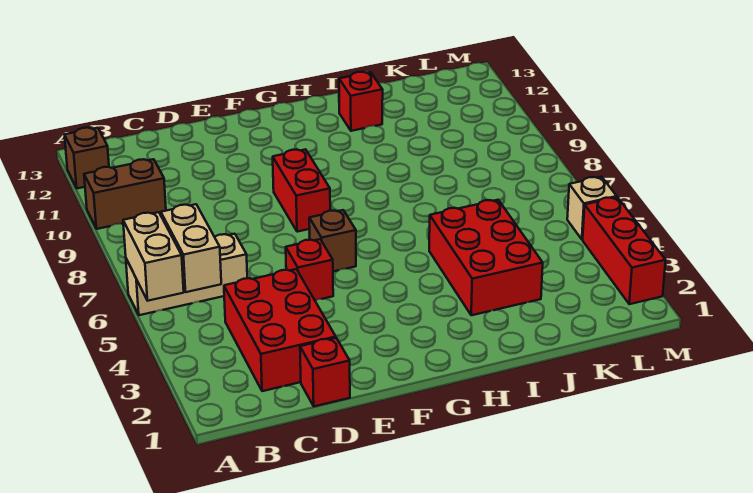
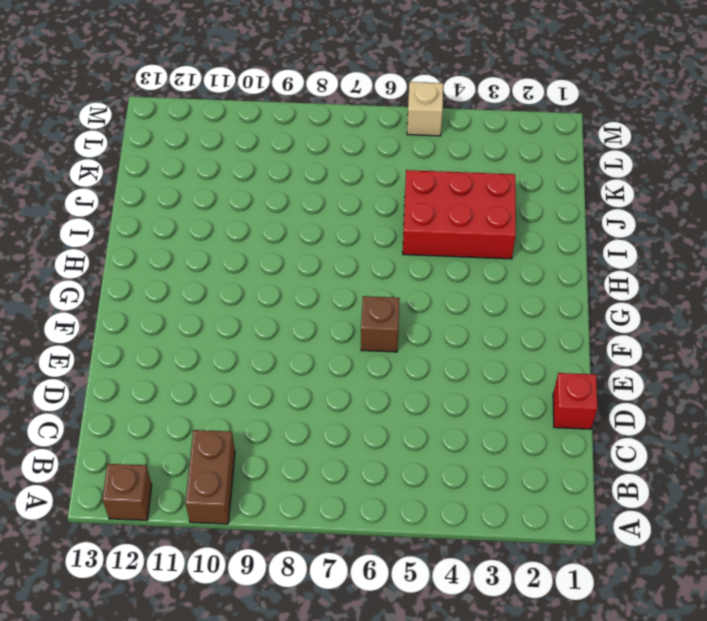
none -> tan 1x3 brick [126,234,247,315]
none -> red 2x3 brick [224,269,336,391]
none -> red 1x1 brick [286,239,333,300]

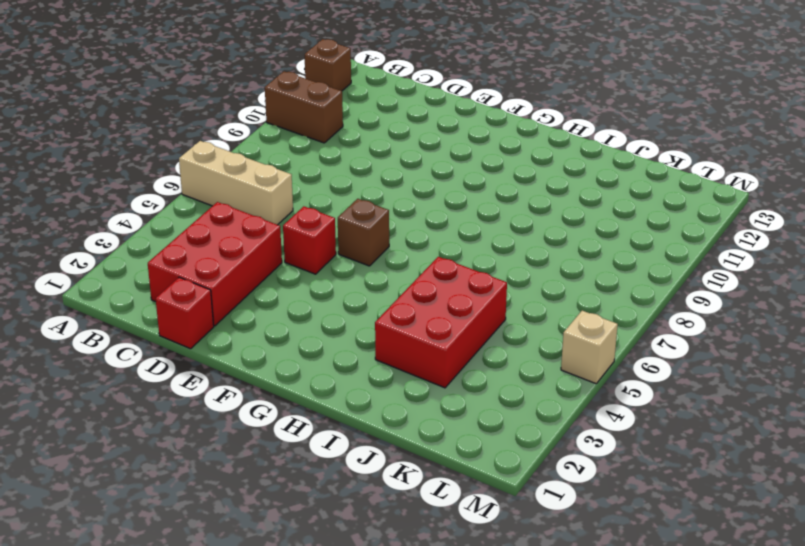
none -> red 1x2 brick [273,149,330,232]
none -> red 1x1 brick [339,72,383,131]
none -> red 1x3 brick [583,197,666,304]

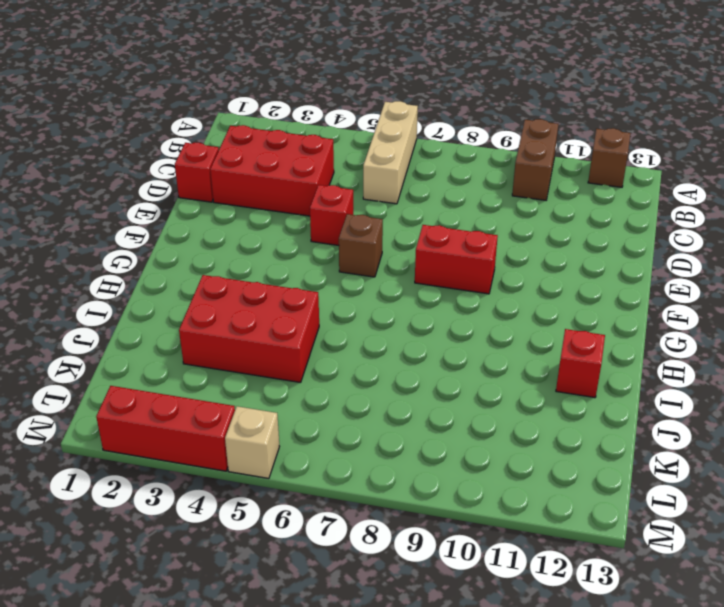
none -> tan 1x2 brick [123,212,184,301]
none -> tan 1x2 brick [161,204,221,292]

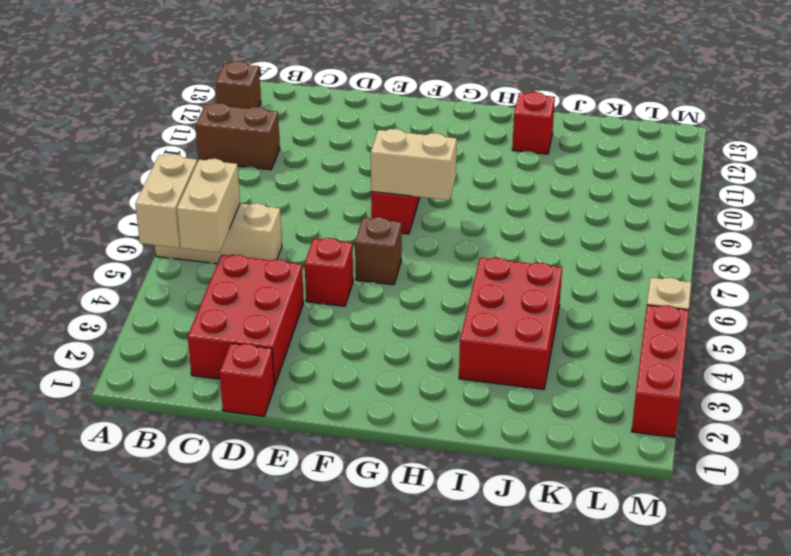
tan 1x2 brick [371,129,457,200] -> none

